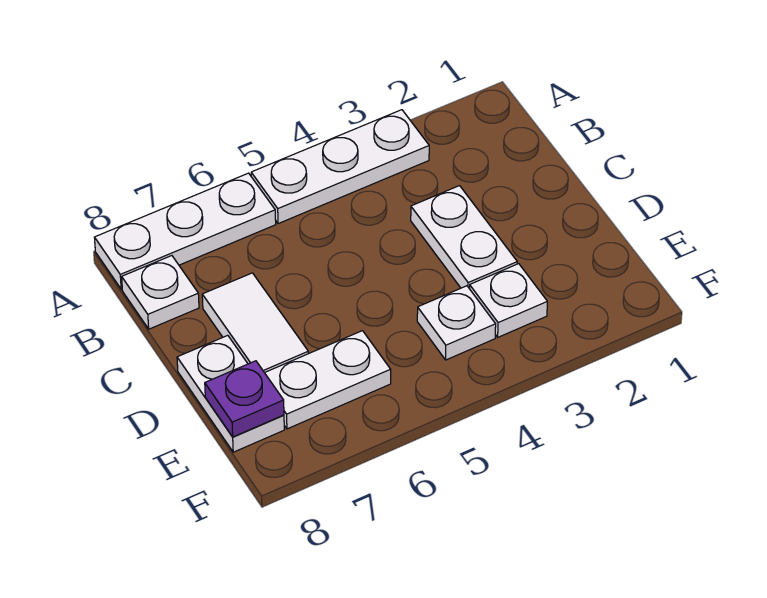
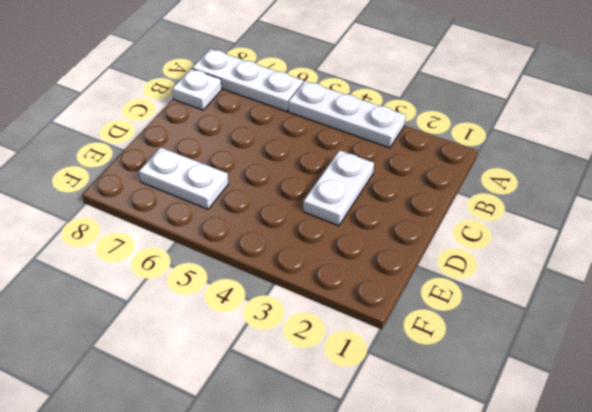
none -> white 1x2 tile [202,273,308,373]
none -> white 1x2 plate [177,335,284,452]

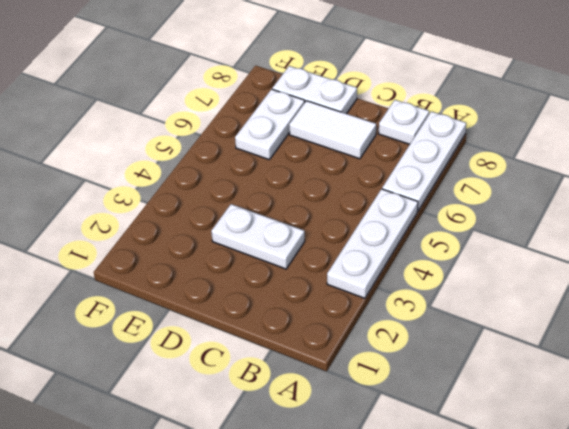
none -> white 1x1 plate [470,264,547,337]
none -> white 1x1 plate [417,286,496,360]

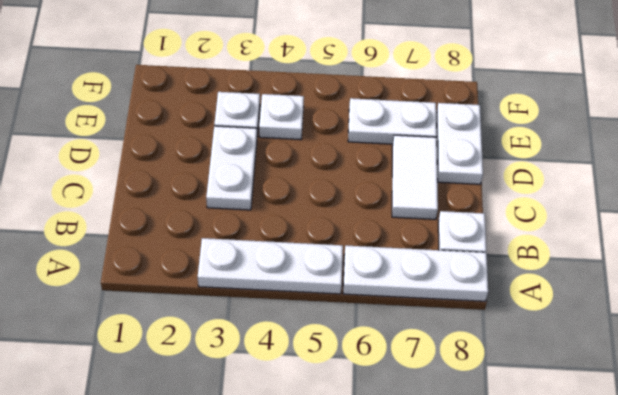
none -> purple 1x1 plate [205,361,284,437]

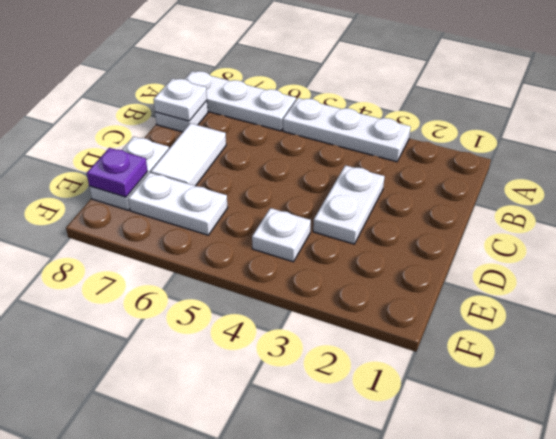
white 1x1 plate [154,78,207,121] -> white 1x1 plate moved to [470,264,547,337]

